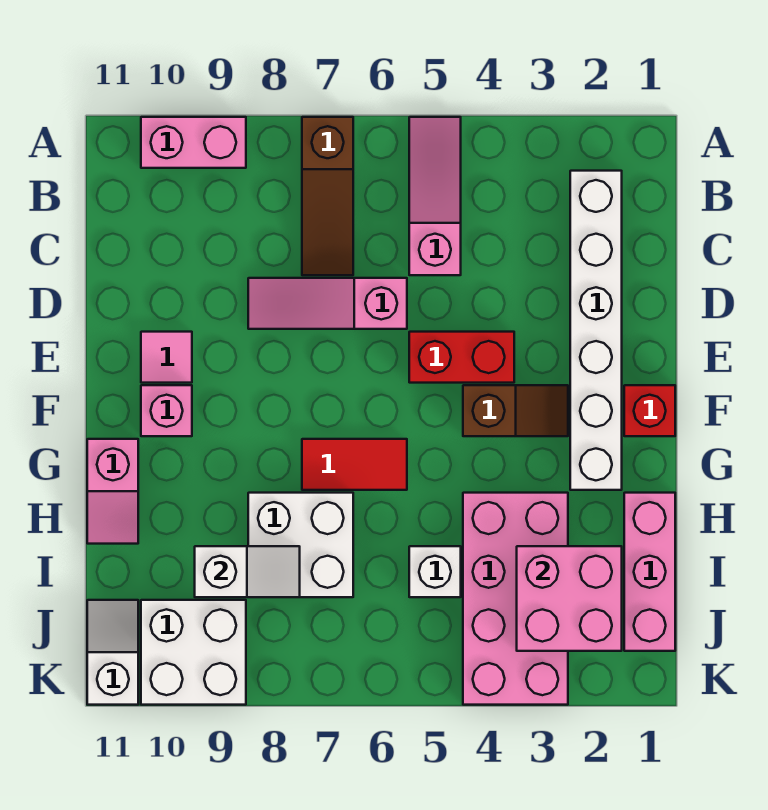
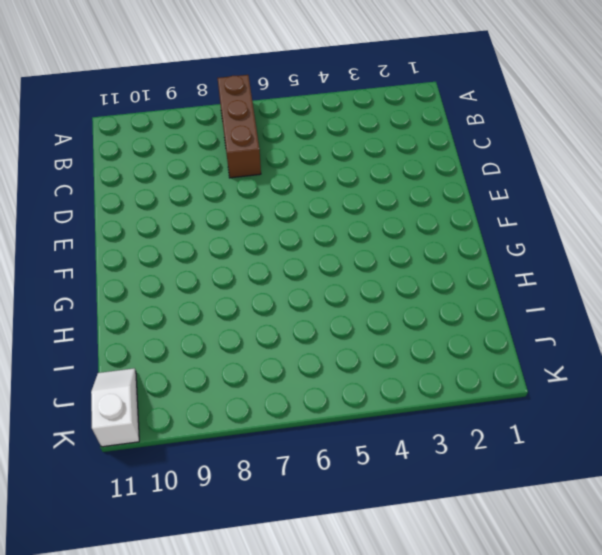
brown 1x3 brick [218,75,261,178] -> brown 1x3 slope [302,117,353,275]
none -> pink 1x3 slope [409,117,461,275]
none -> pink 1x2 brick [141,117,246,168]
none -> white 1x6 brick [570,171,622,490]

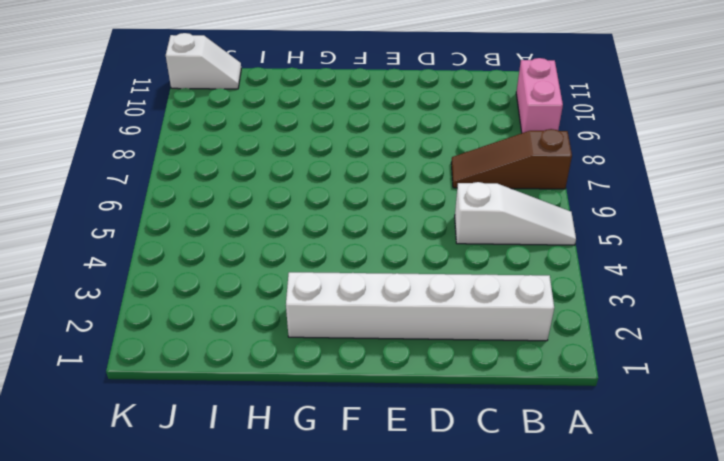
white 1x3 slope [455,182,576,245] -> pink 1x3 slope [409,117,461,275]
none -> pink 1x3 slope [248,278,407,329]
none -> red 1x2 brick [409,332,514,383]
none -> pink 1x1 tile [141,332,192,383]

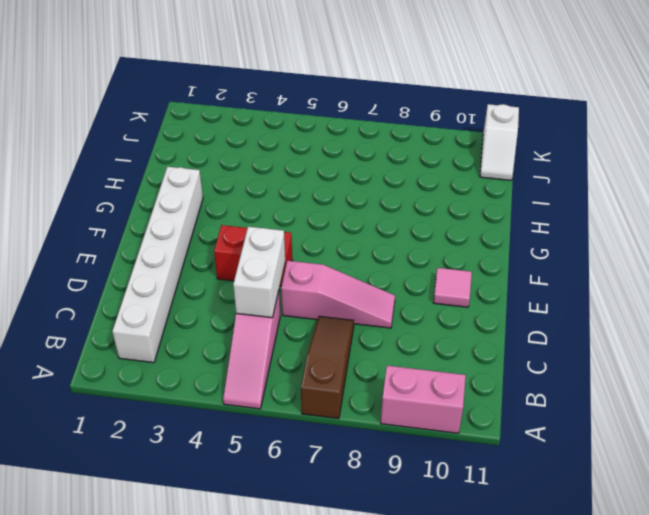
white 1x2 brick [233,227,285,318] -> none
none -> red 1x1 brick [624,385,675,436]
none -> brown 1x2 slope [463,385,568,436]
none -> pink 1x1 brick [141,385,192,436]

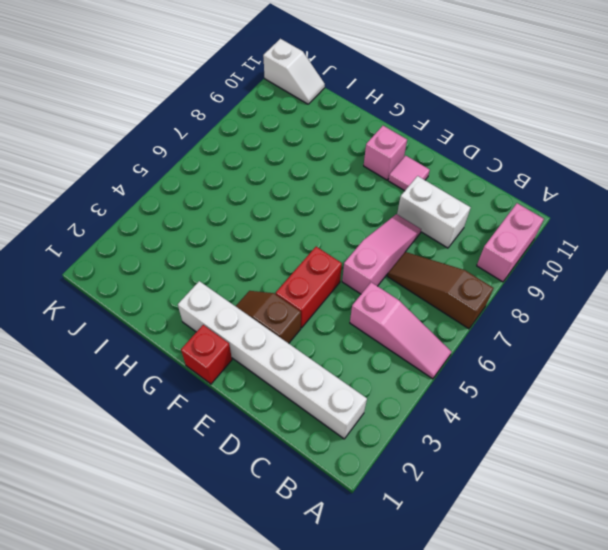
white 1x2 brick [397,176,471,248] -> none
brown 1x2 slope [236,291,301,343] -> brown 1x2 slope turned to [463,385,568,436]
none -> red 1x2 tile [302,439,407,490]
none -> pink 1x2 slope [87,439,138,544]
none -> pink 1x3 brick [624,493,675,651]

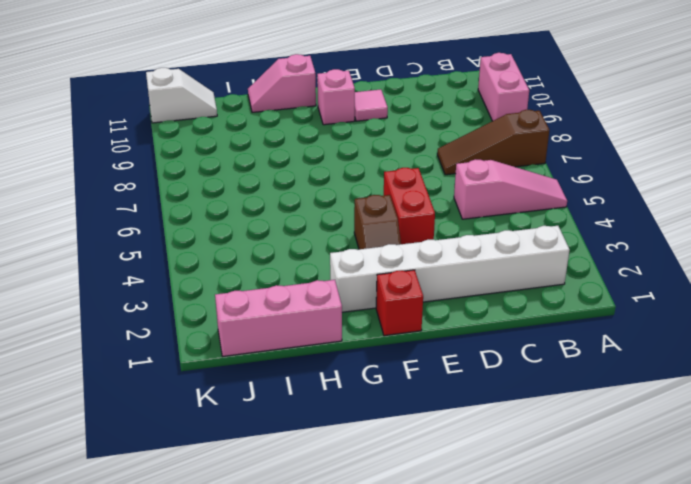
none -> pink 1x3 slope [248,278,407,329]
none -> red 1x2 tile [302,439,407,490]
none -> pink 2x4 brick [463,493,568,705]

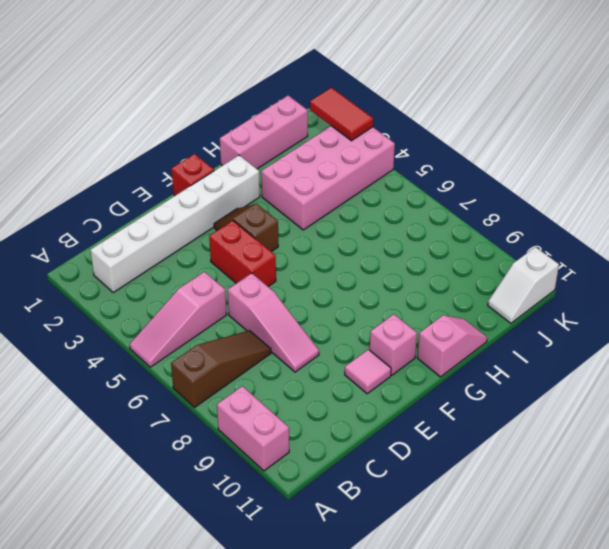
red 1x2 tile [310,88,373,141] -> red 1x2 tile moved to [302,439,407,490]
none -> white 2x2 brick [248,493,353,597]
none -> white 1x1 brick [409,546,461,597]
none -> white 2x2 brick [141,600,246,705]

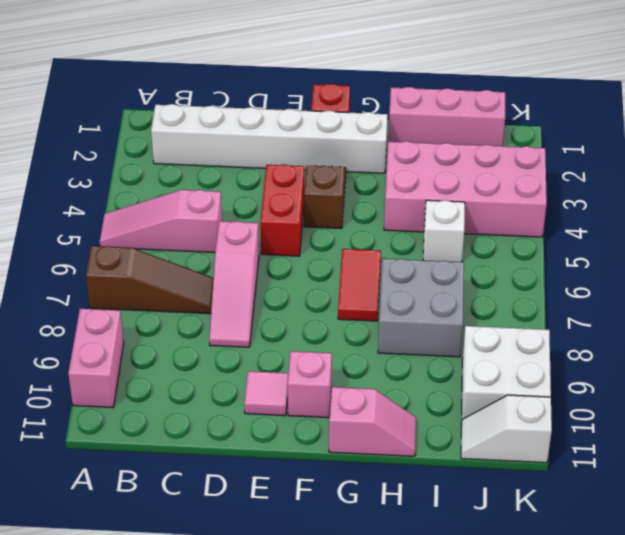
grey 2x2 brick [378,259,464,357] -> white 2x2 brick [248,493,353,597]
none -> pink 2x2 brick [517,546,622,651]
none -> white 1x2 slope [195,546,300,597]

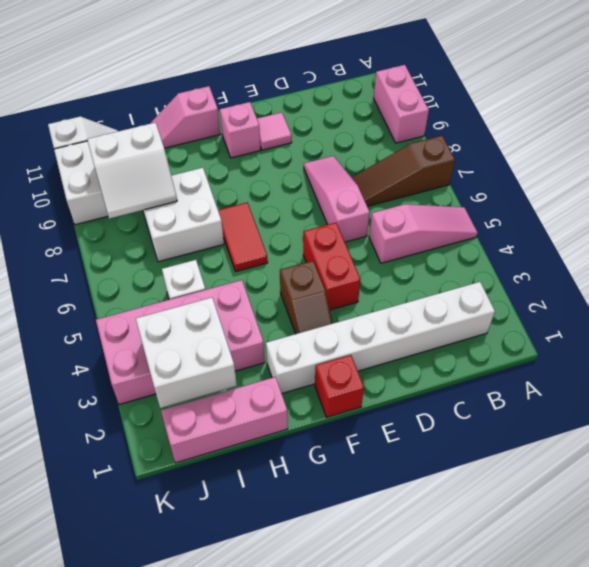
white 2x2 brick [136,298,237,408] -> pink 2x2 brick [517,546,622,651]
white 2x2 slope [87,122,177,219] -> white 1x2 slope [195,546,300,597]

